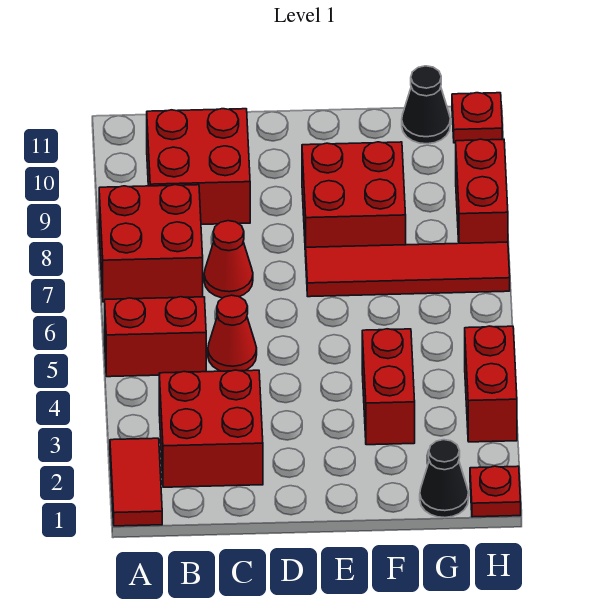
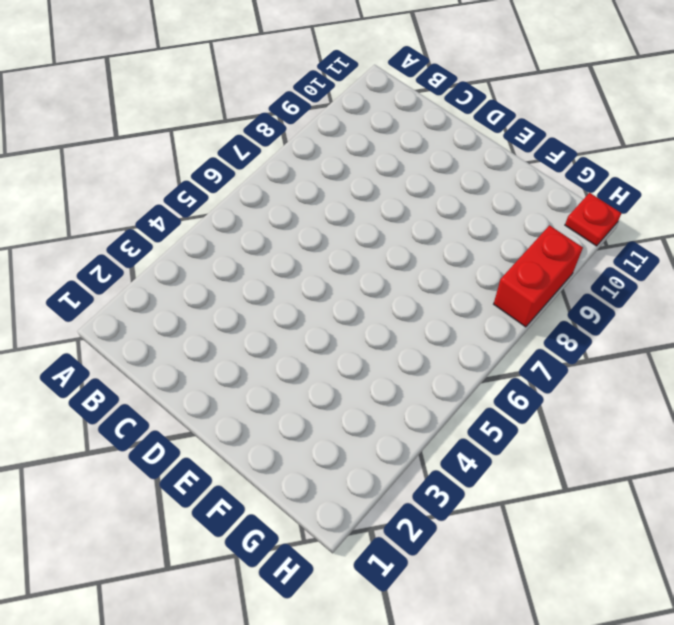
none -> red 1x2 tile [110,438,162,526]
none -> red 1x2 brick [105,297,206,377]
none -> red 2x2 brick [99,185,203,302]

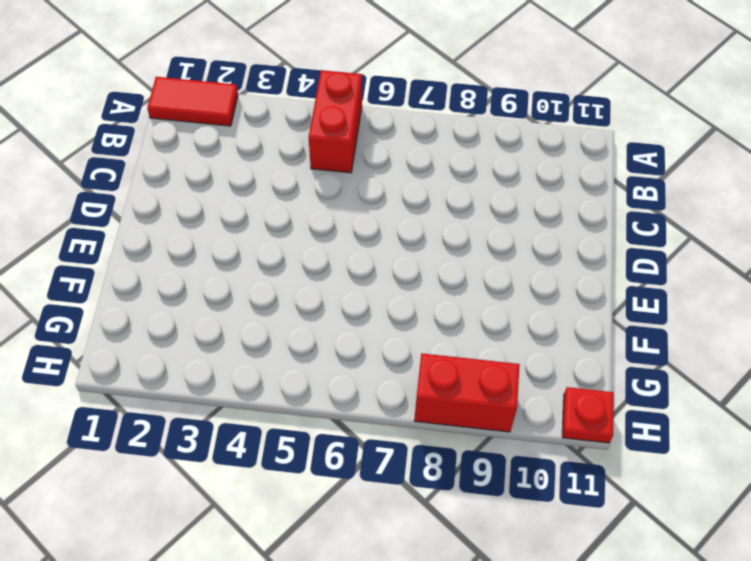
none -> red 2x2 brick [99,185,203,302]
none -> red 2x2 brick [159,370,263,487]
none -> red 2x2 brick [147,109,250,224]

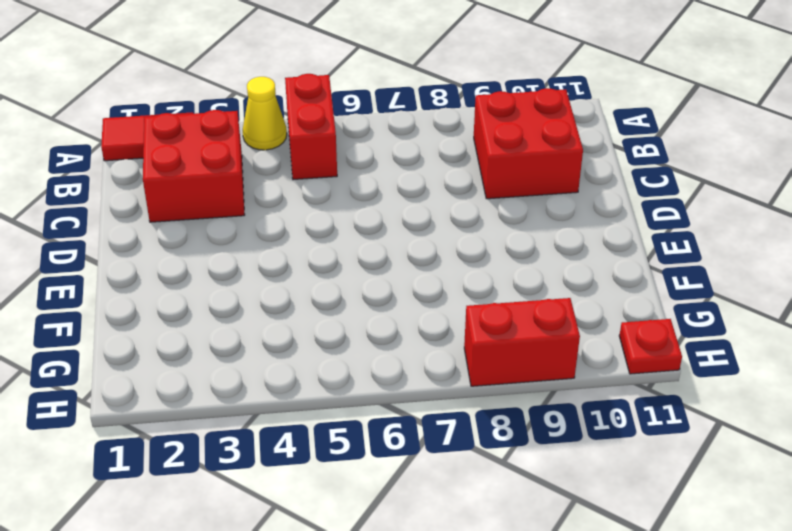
yellow 1x1 cone [243,77,287,150] -> none
none -> red 2x2 brick [99,185,203,302]
none -> red 1x1 cone [208,295,257,371]
none -> red 1x1 cone [204,221,253,298]

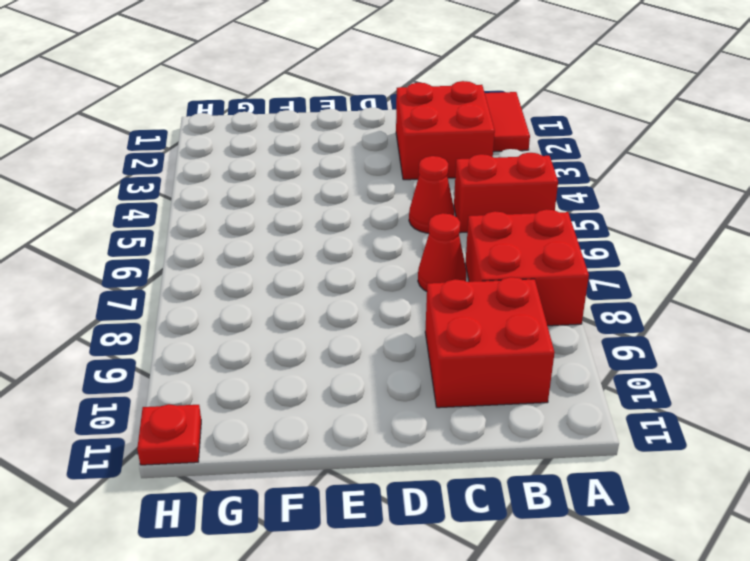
none -> red 1x4 tile [306,242,510,297]
none -> red 2x2 brick [302,142,406,256]
none -> red 1x2 brick [362,329,415,445]

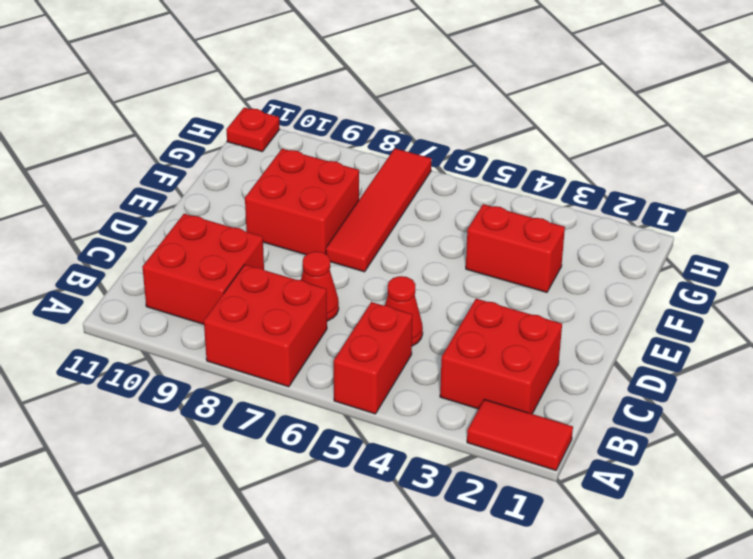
none -> black 1x1 cone [420,440,469,518]
none -> black 1x1 cone [402,66,450,144]
none -> red 1x1 plate [470,466,521,517]

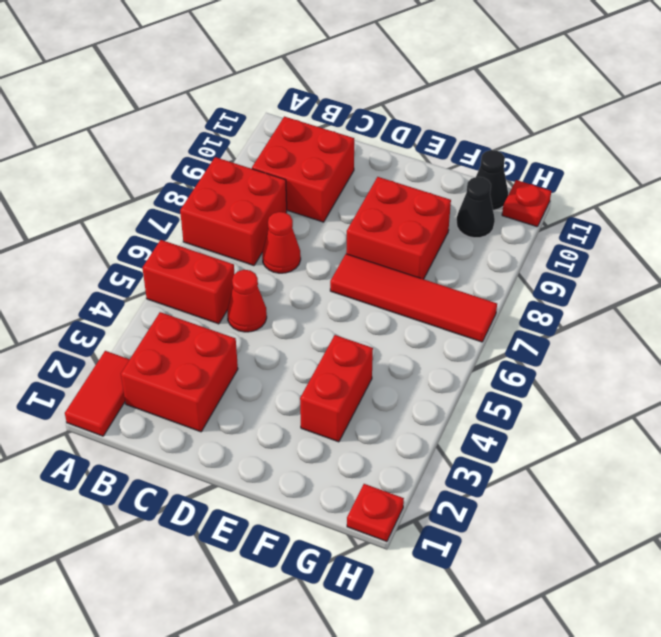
black 1x1 cone [456,177,495,238] -> black 1x1 cone moved to [420,440,469,518]
none -> red 1x2 brick [465,326,517,442]
none -> red 1x2 brick [456,139,508,243]

